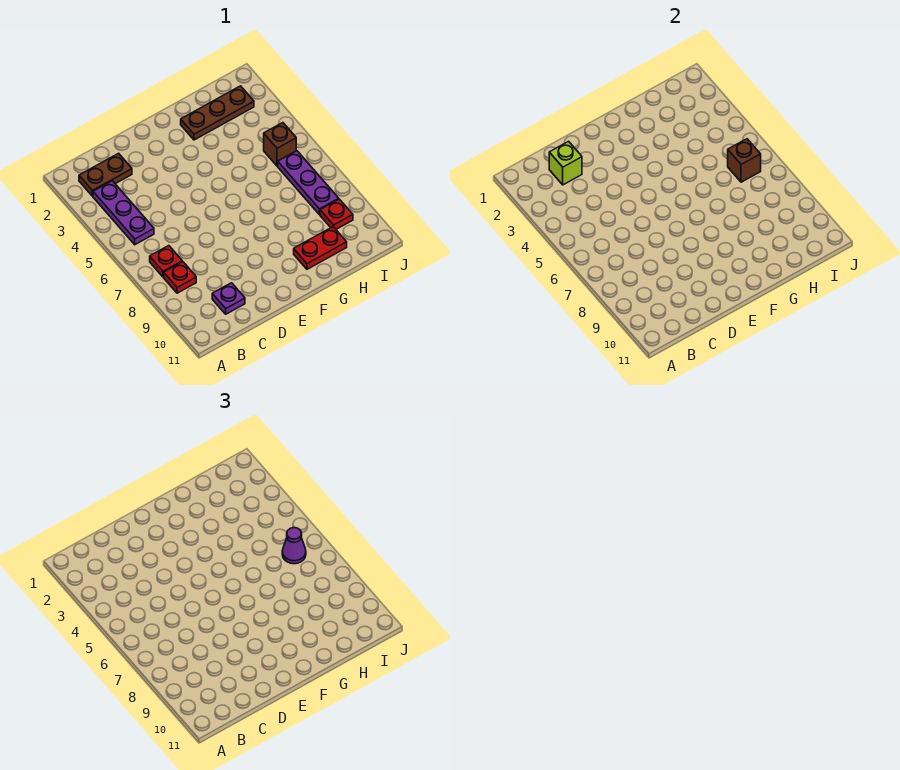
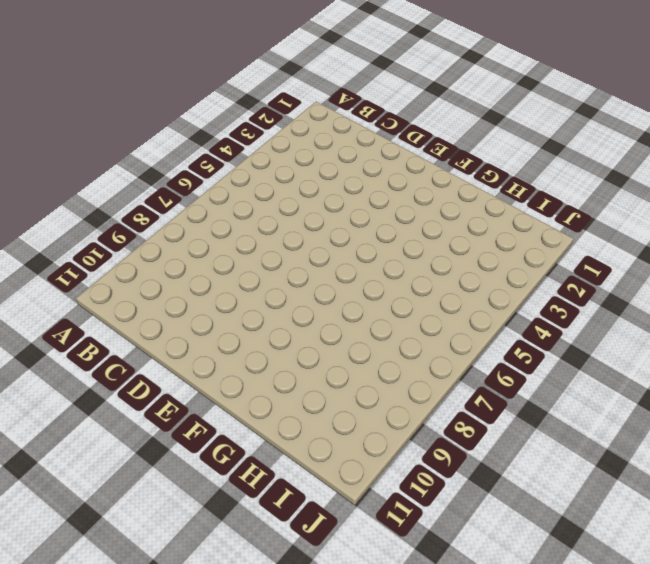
none -> brown 1x2 plate [79,153,132,196]
none -> purple 1x3 plate [93,181,154,245]
none -> red 1x1 plate [150,246,182,277]

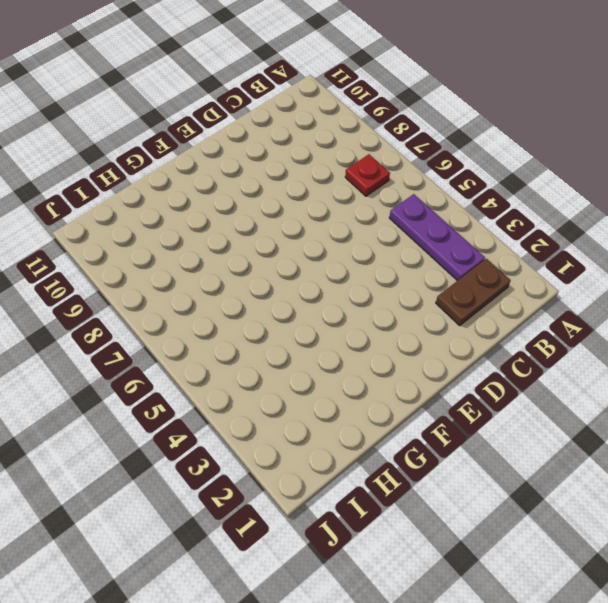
none -> red 1x1 plate [164,262,196,293]
none -> purple 1x1 plate [212,283,245,314]
none -> brown 1x3 plate [181,86,254,140]

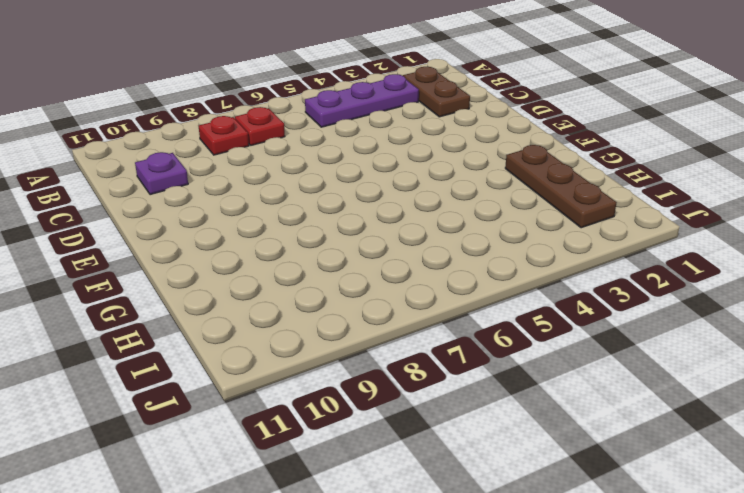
none -> red 1x2 plate [294,227,347,269]
none -> brown 1x1 brick [264,123,296,166]
none -> purple 1x3 plate [278,151,339,215]

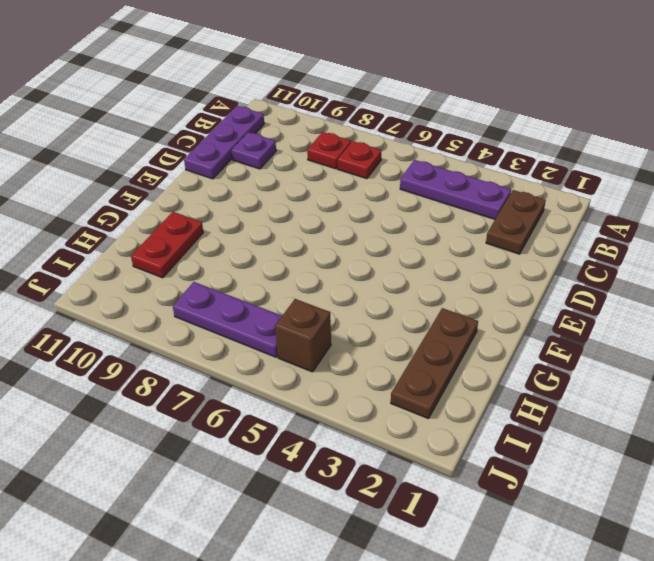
purple 1x3 plate [184,106,264,179] -> none
none -> red 1x1 plate [320,199,353,229]
none -> lime 1x1 brick [549,141,582,185]
none -> brown 1x1 brick [728,139,761,182]

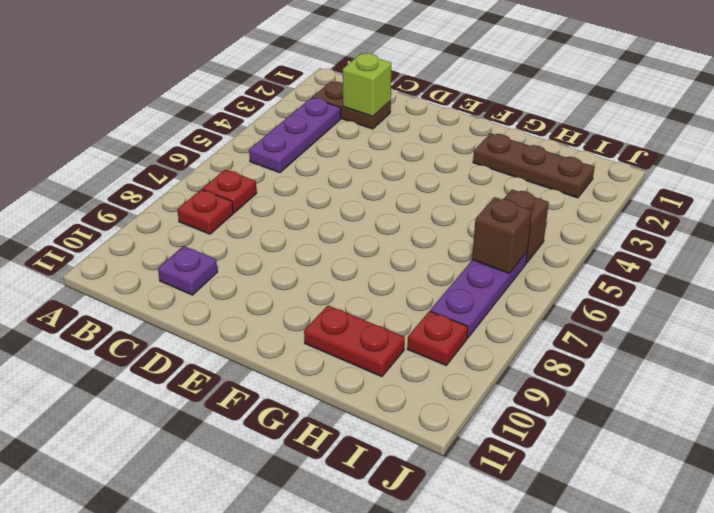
none -> purple 1x1 cone [282,528,306,564]

